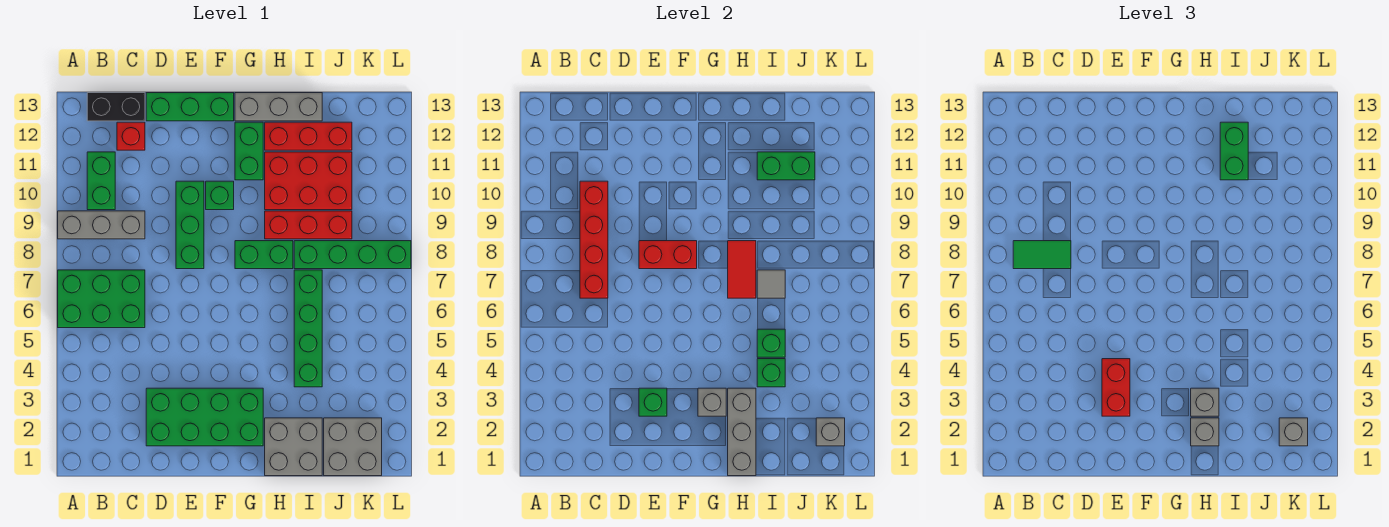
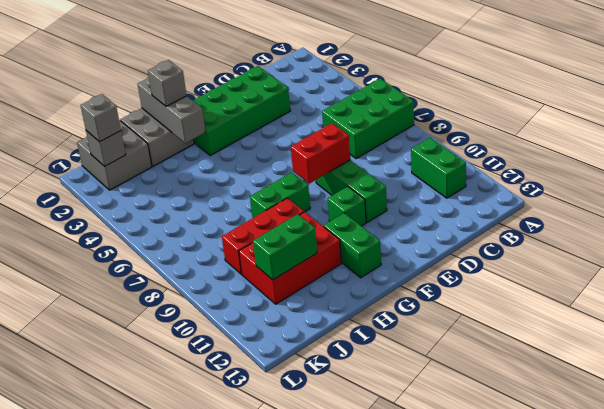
none -> grey 1x3 brick [58,211,145,239]
none -> black 1x2 brick [87,93,145,121]
none -> red 1x1 brick [117,122,145,150]
none -> green 1x3 brick [146,93,234,121]

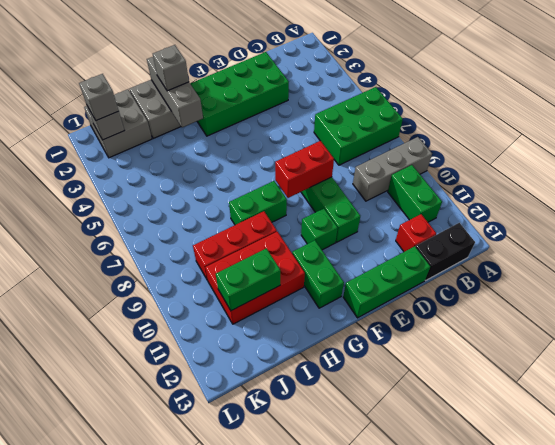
none -> grey 1x3 brick [235,93,322,121]
none -> red 1x3 brick [265,122,352,150]
none -> green 1x4 brick [294,270,322,387]
none -> green 1x4 brick [294,241,411,269]

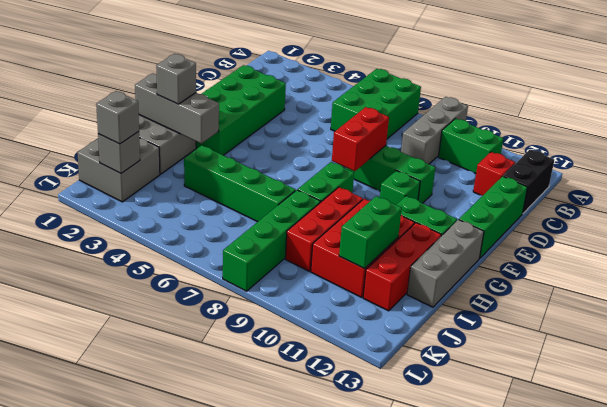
none -> red 1x4 brick [580,181,608,298]
none -> green 1x1 brick [639,388,667,416]
none -> grey 1x1 brick [698,388,726,416]
none -> red 1x2 tile [728,241,756,298]

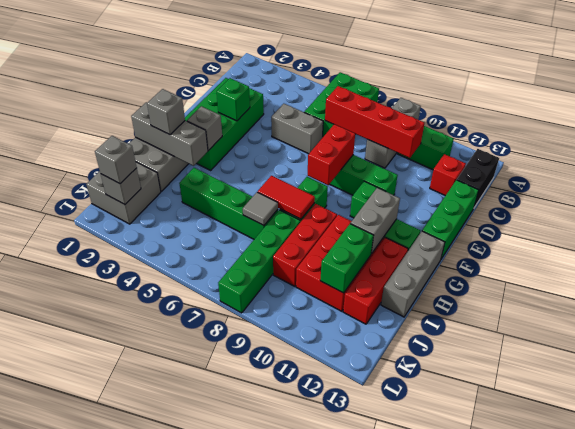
grey 1x2 brick [271,104,323,154] -> none
grey 1x2 brick [351,188,400,254] -> none
none -> green 1x1 brick [757,359,785,387]
none -> green 1x1 brick [757,329,785,357]
none -> green 1x2 tile [1013,241,1071,269]
none -> red 1x2 brick [1102,359,1130,416]

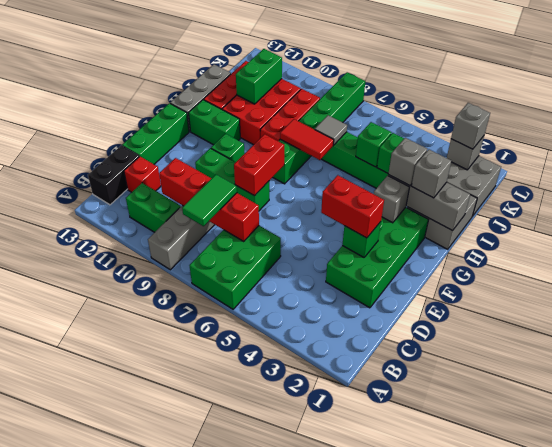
none -> green 1x2 brick [1220,122,1248,180]

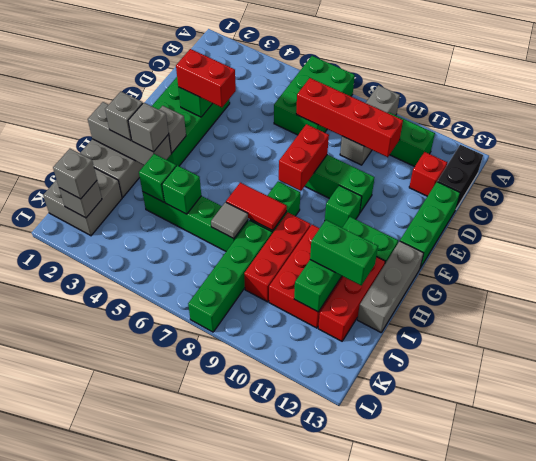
none -> green 1x2 tile [1013,241,1071,269]

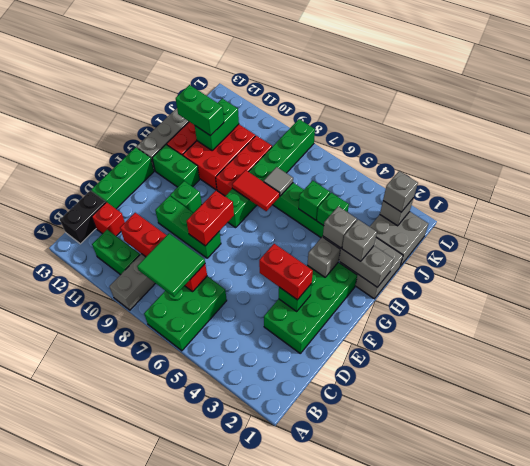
green 2x2 tile [137,234,205,297] -> green 1x2 tile [1013,241,1071,269]

